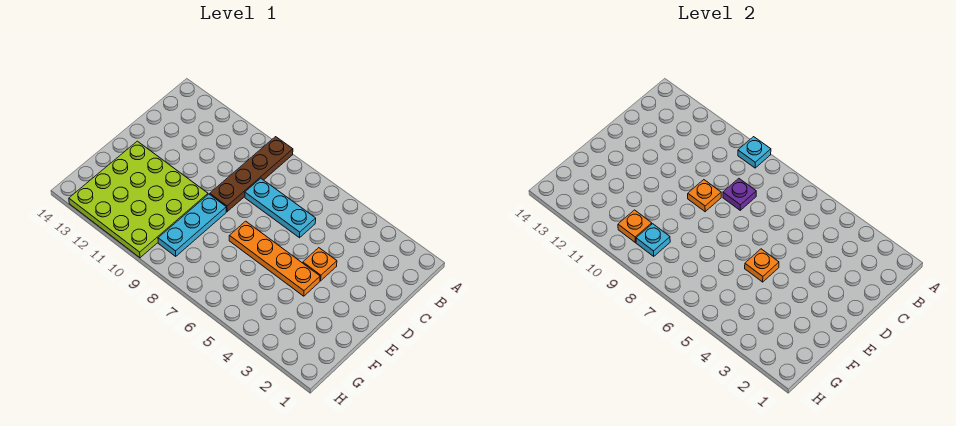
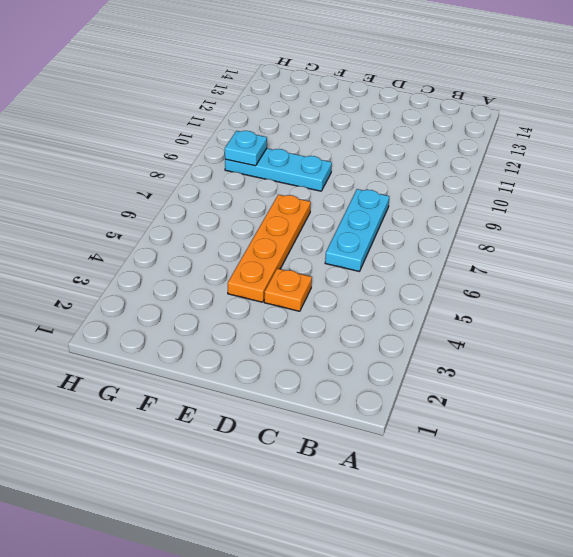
none -> brown 1x4 plate [210,137,293,212]
none -> lime 4x4 plate [69,141,208,258]
none -> cyan 1x1 plate [738,137,771,168]

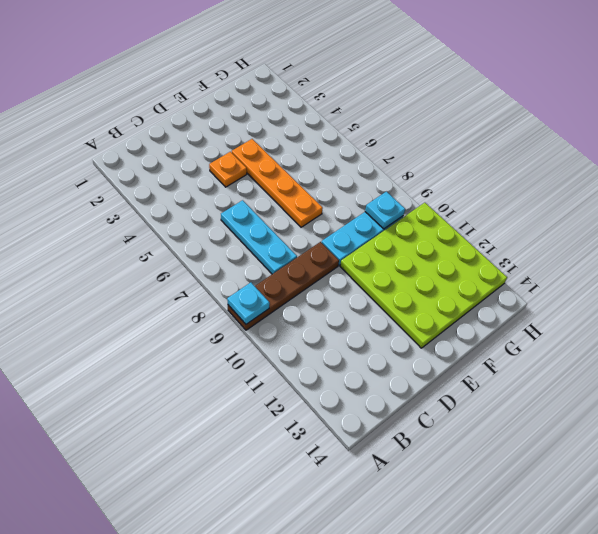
none -> purple 1x1 plate [723,178,756,210]
none -> orange 1x1 plate [688,180,721,212]
none -> orange 1x1 plate [745,249,779,282]

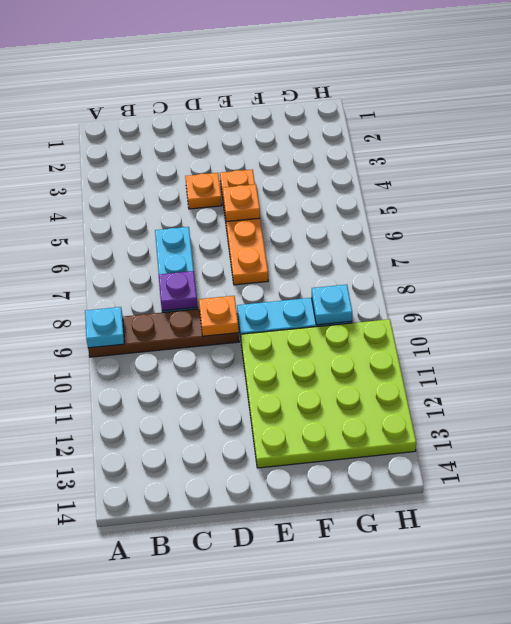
none -> orange 1x1 plate [618,210,652,243]

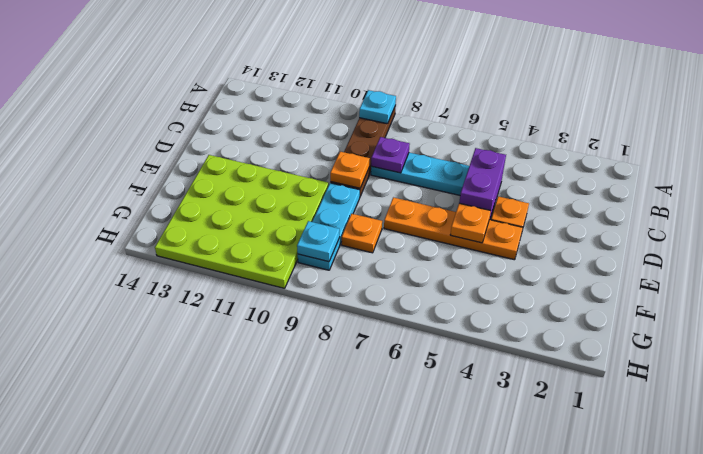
purple 1x2 brick [459,148,506,219] -> none
orange 1x1 plate [342,214,382,253] -> orange 1x1 plate moved to [618,210,652,243]

